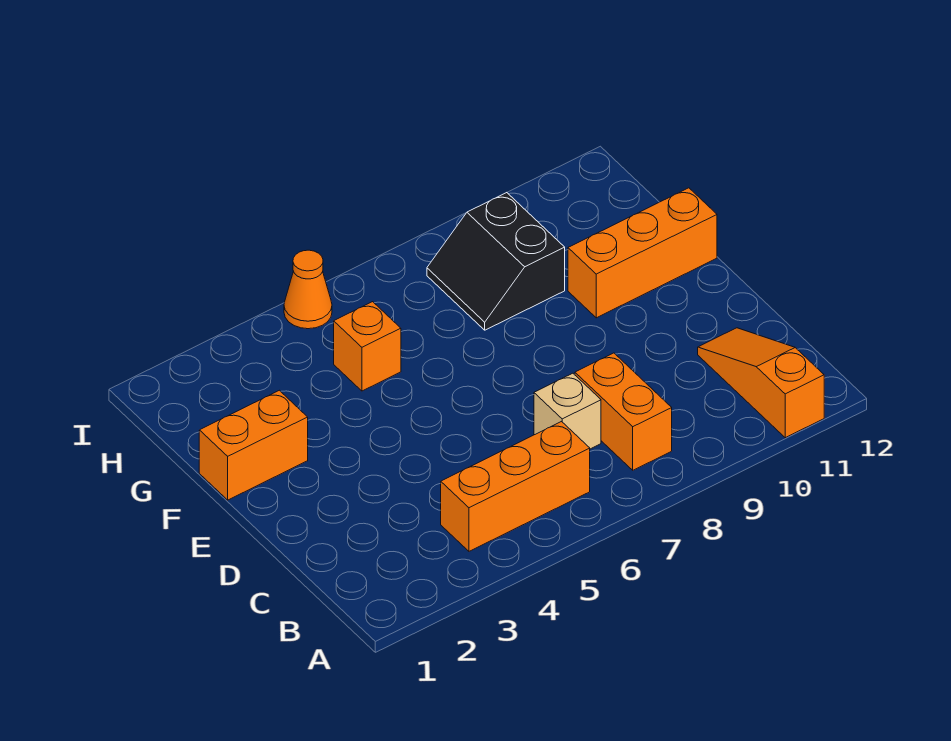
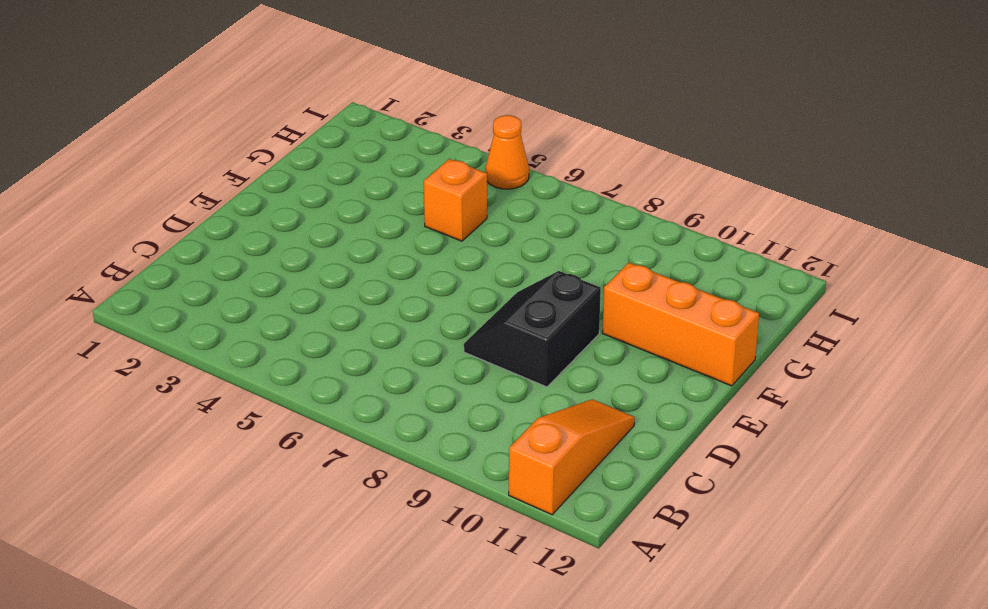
black 2x2 slope [464,271,601,387] -> black 2x2 slope moved to [427,193,565,330]
none -> orange 1x3 brick [441,422,590,551]
none -> orange 1x2 brick [575,353,672,470]

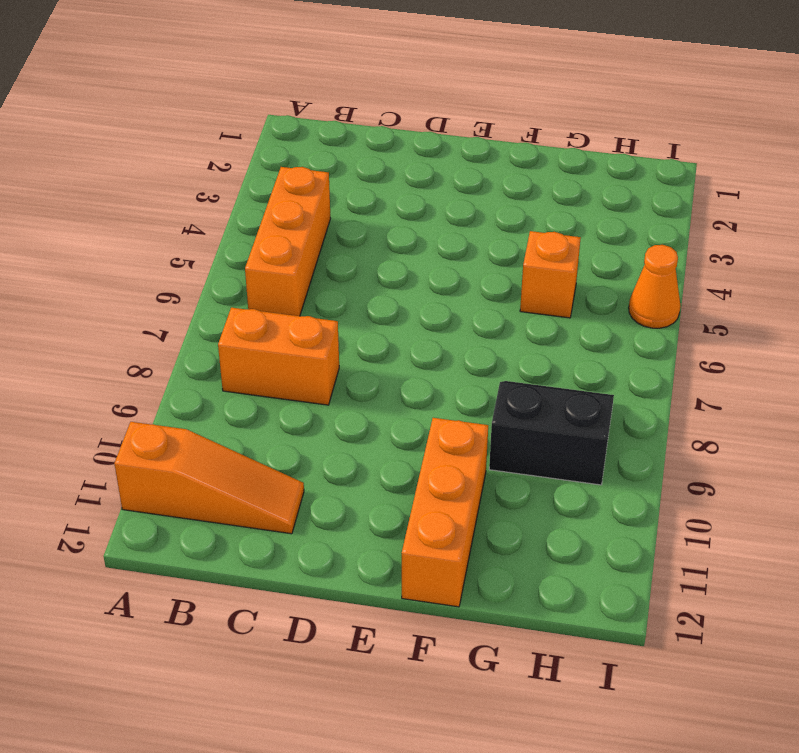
none -> tan 1x1 brick [534,373,601,449]
none -> orange 1x2 brick [199,390,308,500]

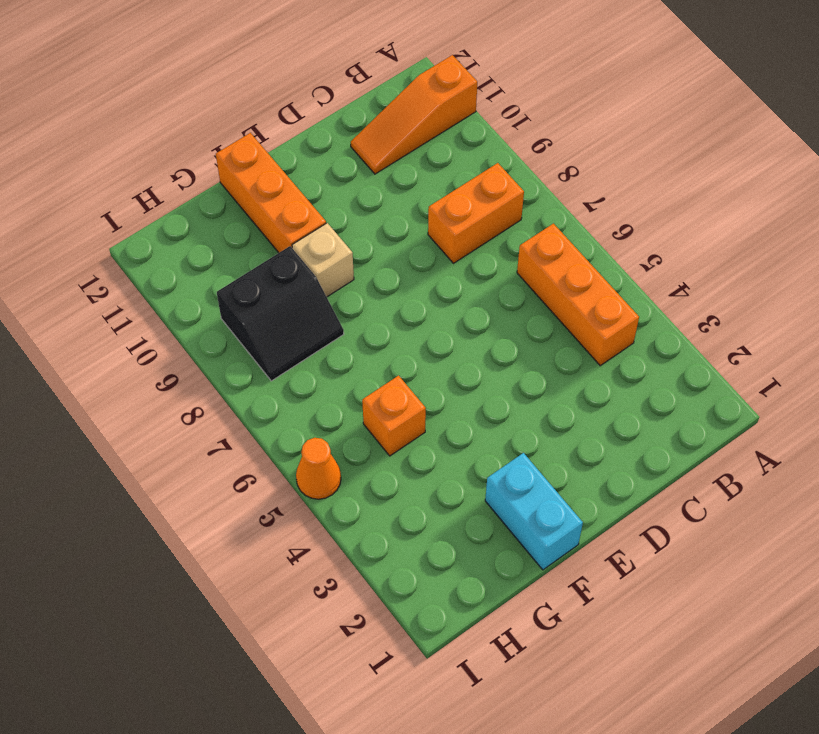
cyan 1x2 brick [485,453,583,570] -> orange 1x2 brick [199,390,308,500]
tan 1x1 brick [292,223,354,297] -> tan 1x1 brick moved to [534,373,601,449]

